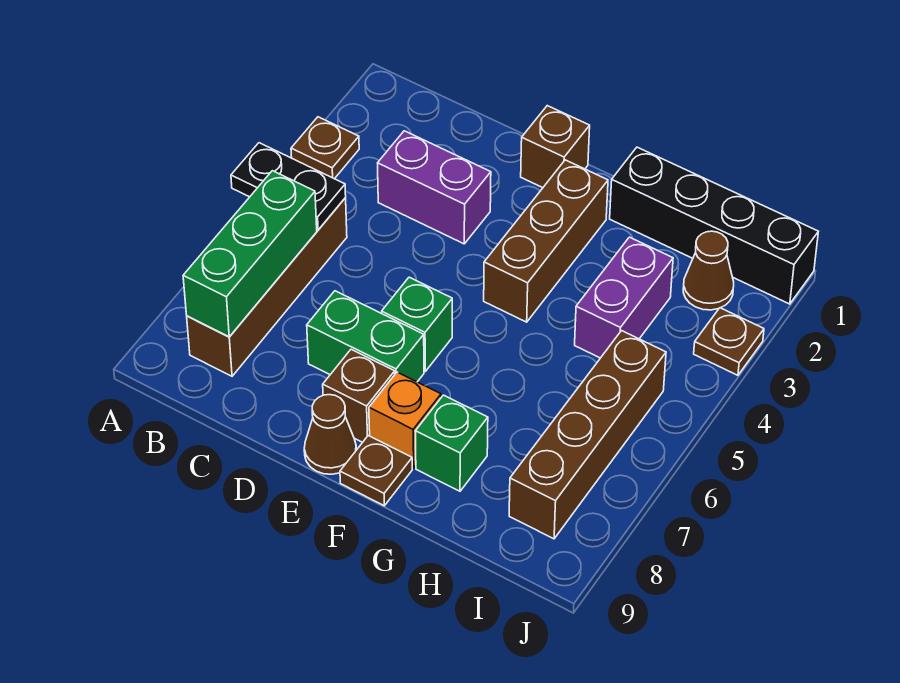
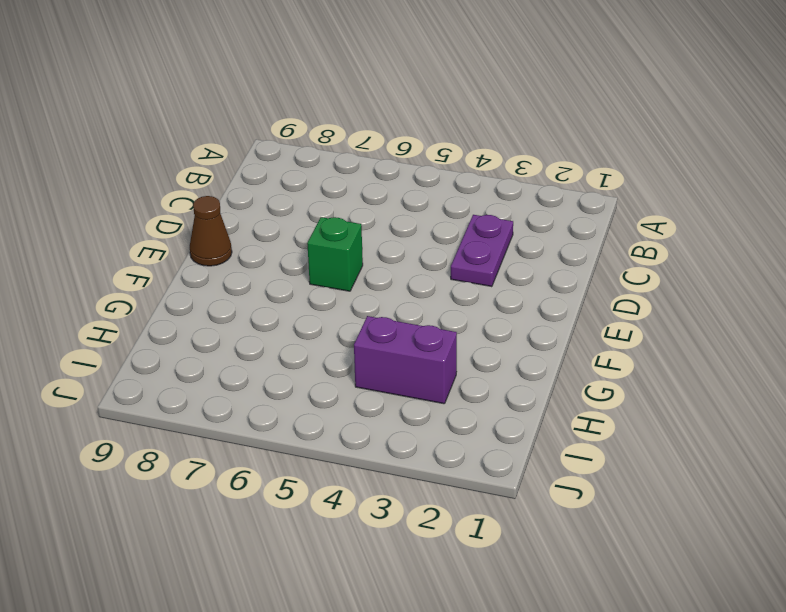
purple 1x2 plate [451,215,513,287] -> purple 1x2 brick [378,131,491,244]
none -> brown 1x1 plate [291,117,359,179]
none -> brown 1x4 brick [187,198,347,376]
none -> green 1x2 brick [307,291,424,382]

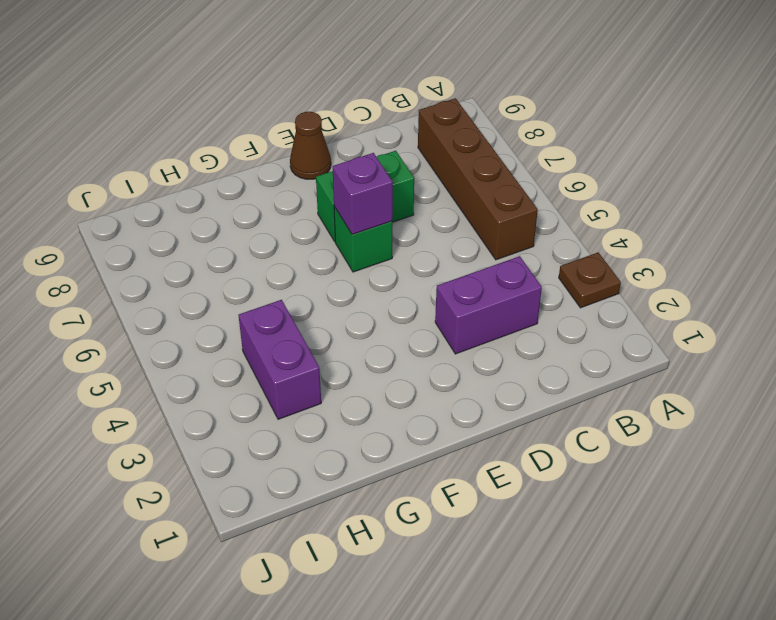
purple 1x1 brick [333,153,393,235] -> none
none -> brown 1x1 brick [521,106,590,188]
none -> brown 1x1 brick [323,349,395,442]
none -> brown 1x3 brick [484,160,608,322]

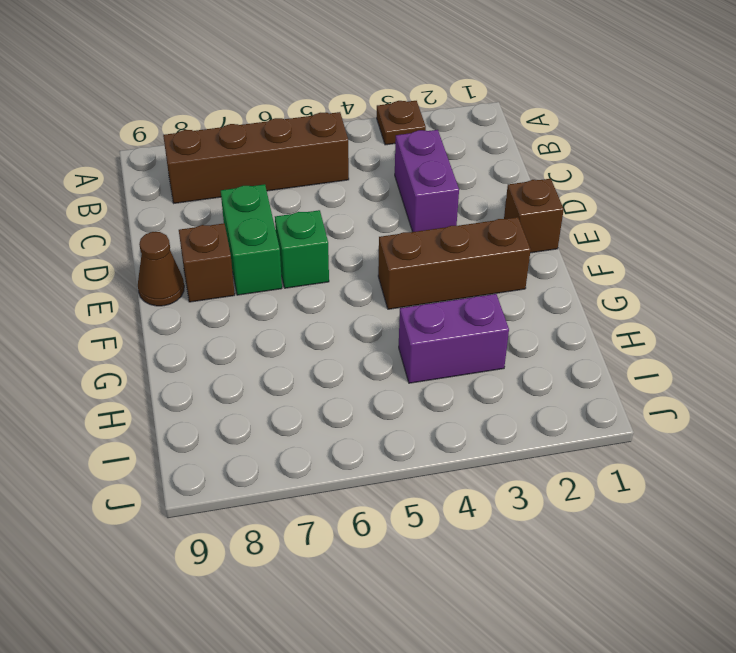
none -> orange 1x1 brick [369,372,441,468]
none -> brown 1x1 plate [340,436,412,506]
none -> black 1x4 brick [610,147,818,304]

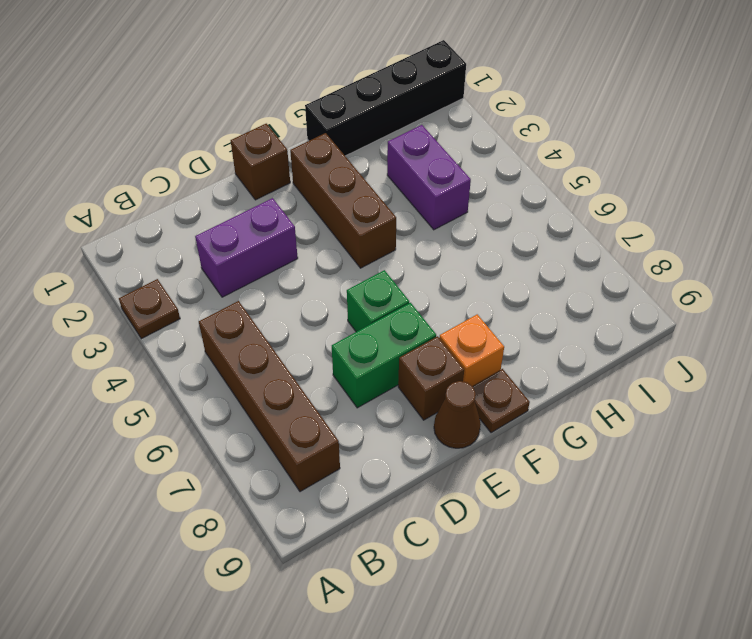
none -> green 1x1 brick [415,395,488,491]
none -> brown 1x1 cone [683,231,734,310]
none -> brown 1x4 brick [509,331,666,539]

